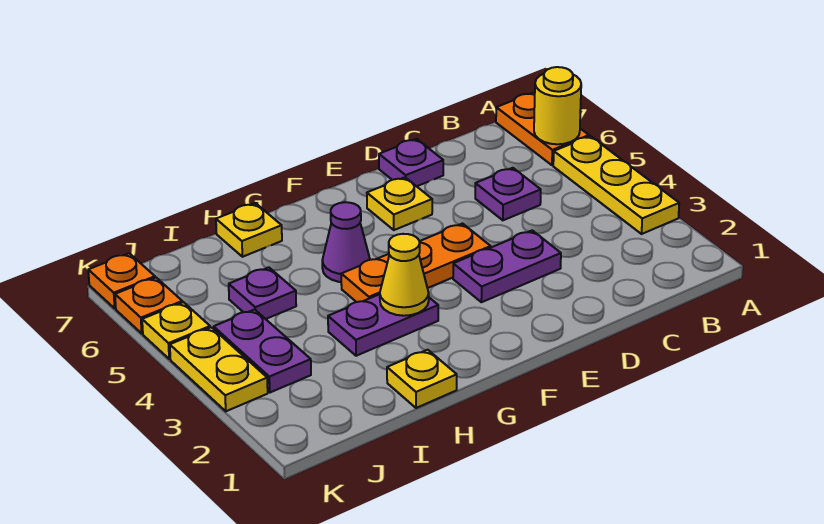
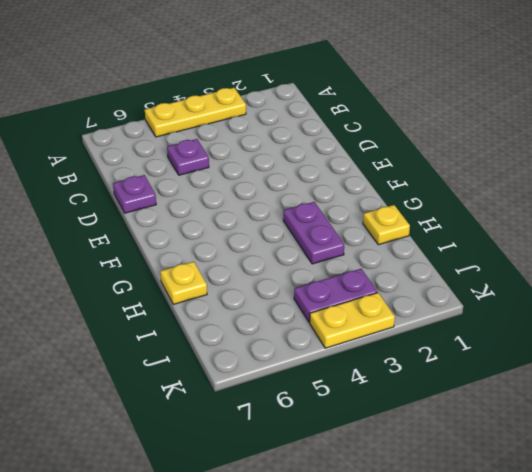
none -> orange 1x2 plate [496,93,589,165]
none -> purple 1x2 plate [453,230,561,302]
none -> orange 1x3 plate [341,224,491,302]

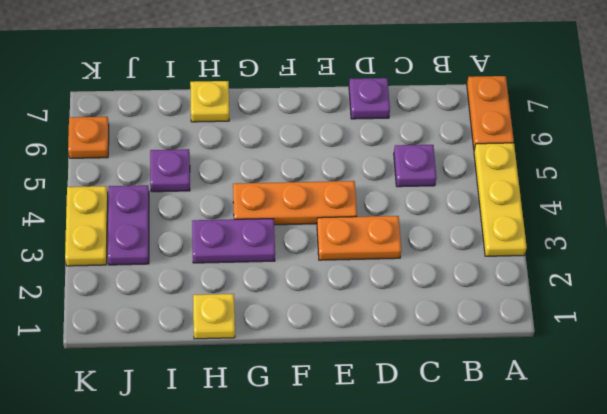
orange 1x2 plate [317,216,401,260] -> purple 1x2 plate [453,230,561,302]
none -> yellow 1x1 plate [367,177,432,230]
none -> purple 1x1 cone [322,202,370,282]
none -> yellow 1x1 plate [142,302,210,359]

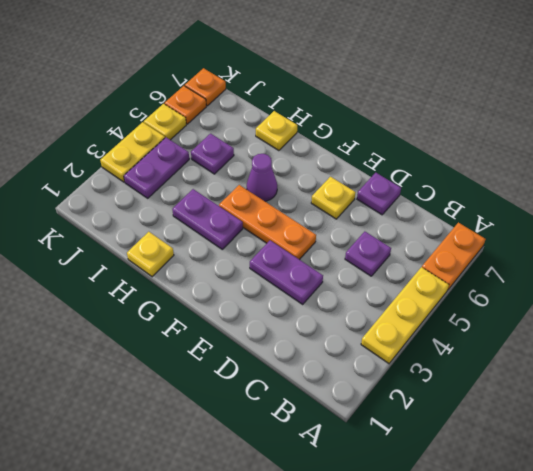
none -> yellow 1x1 round brick [534,67,581,144]
none -> yellow 1x1 cone [380,234,429,316]

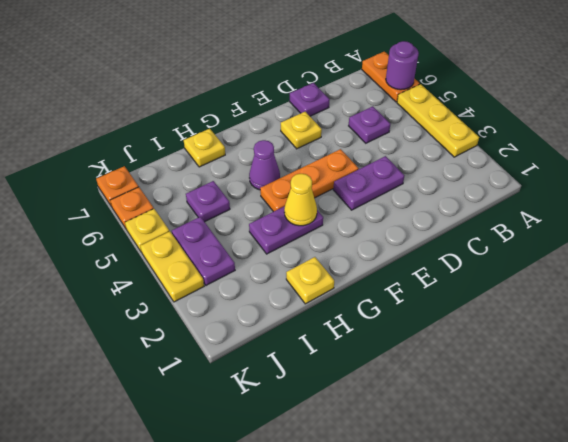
purple 1x1 round brick [386,41,419,90] -> yellow 1x1 round brick [534,67,581,144]

